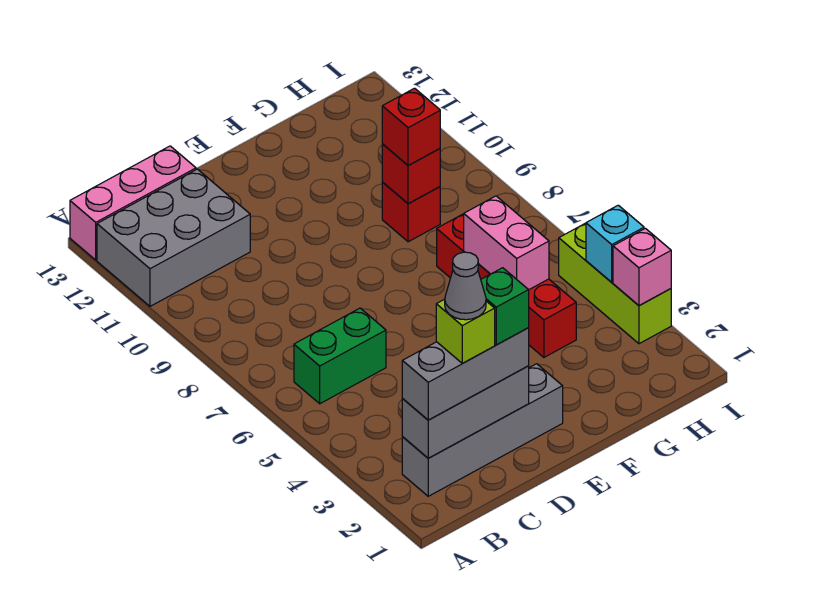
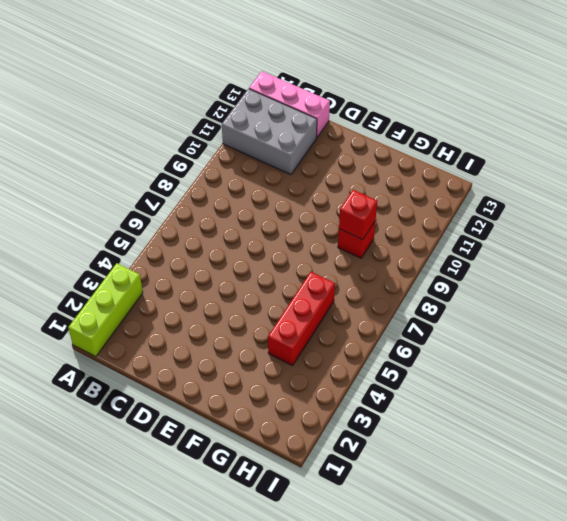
lime 1x3 brick [68,263,143,356] -> lime 1x3 brick moved to [559,223,671,344]
red 1x3 brick [268,272,335,366] -> red 1x4 brick [437,214,576,357]
none -> grey 1x4 brick [402,364,563,496]
none -> green 1x2 brick [294,308,386,404]
none -> grey 1x3 brick [402,366,529,458]

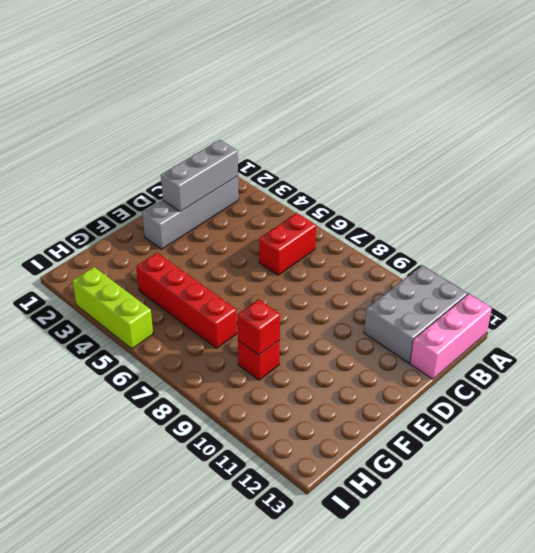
red 1x2 brick [259,213,316,275] -> green 1x2 brick [294,308,386,404]
none -> pink 1x2 brick [464,196,549,290]
none -> pink 1x1 brick [613,228,671,306]
none -> cyan 1x1 brick [586,205,644,282]

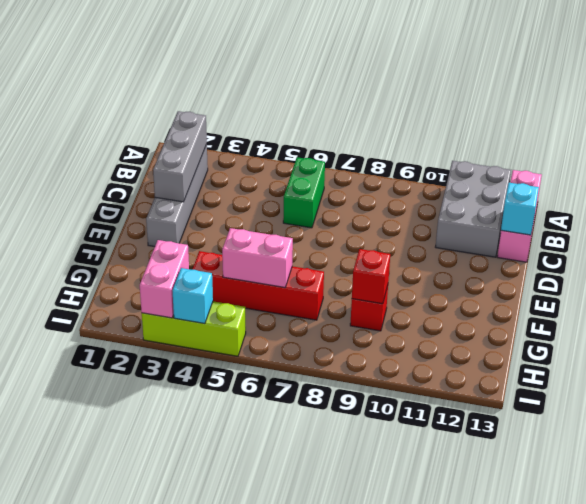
cyan 1x1 brick [501,183,539,235] -> none
pink 1x2 brick [140,240,189,318] -> pink 1x1 brick [613,228,671,306]
none -> grey 1x3 brick [402,328,529,420]
none -> red 1x1 brick [382,88,440,166]
none -> lime 1x1 brick [436,299,495,363]

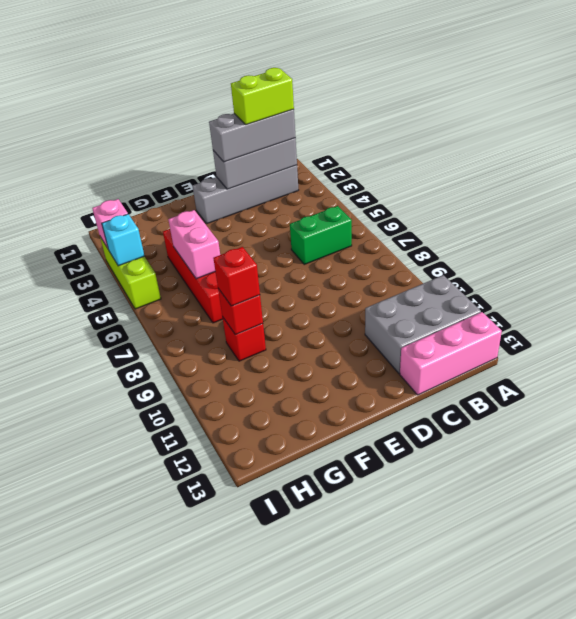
lime 1x2 brick [231,68,294,125] -> lime 1x1 brick [436,299,495,363]
none -> green 1x1 brick [481,268,529,345]
none -> grey 1x1 cone [445,252,486,320]

